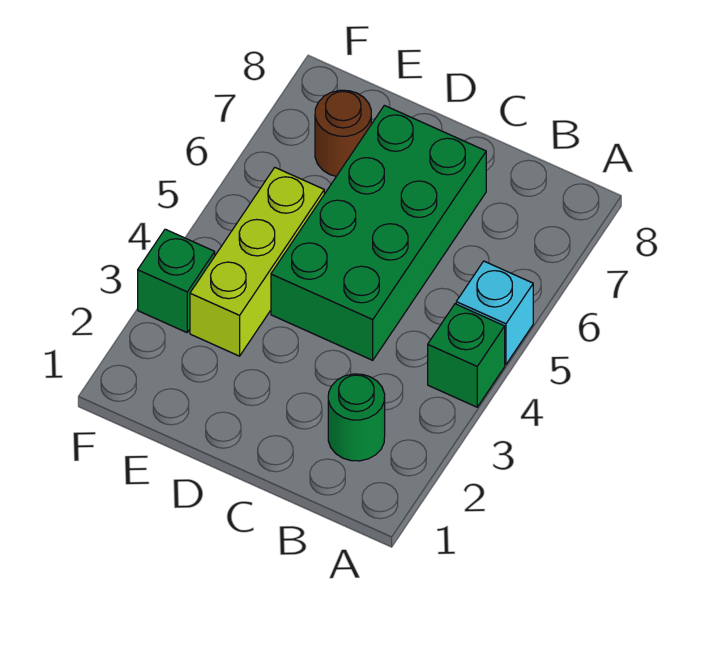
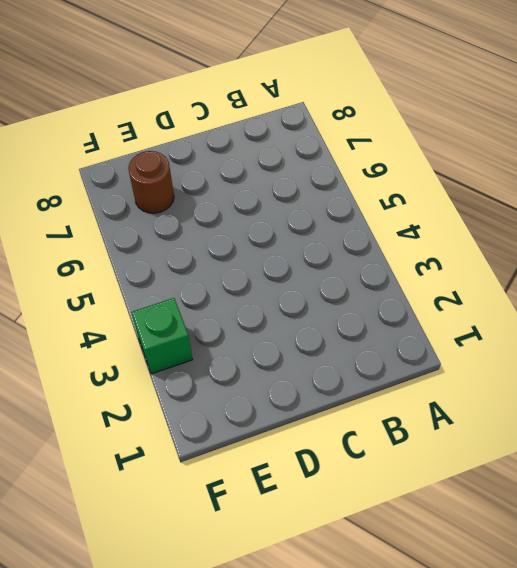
none -> green 1x1 brick [428,304,505,407]
none -> cyan 1x1 brick [456,261,533,365]

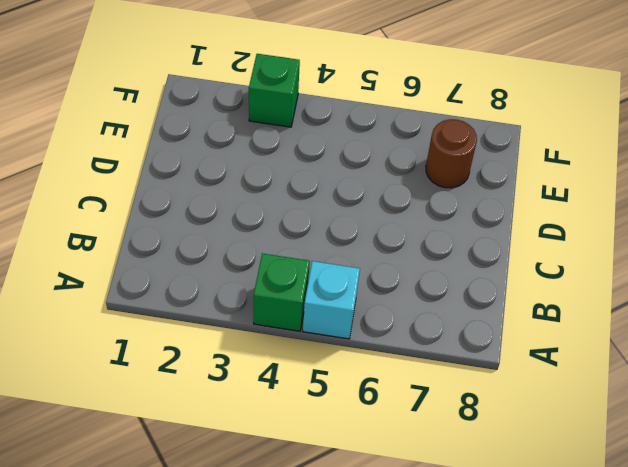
none -> green 1x1 round brick [328,374,385,461]
none -> green 2x4 brick [271,105,486,360]

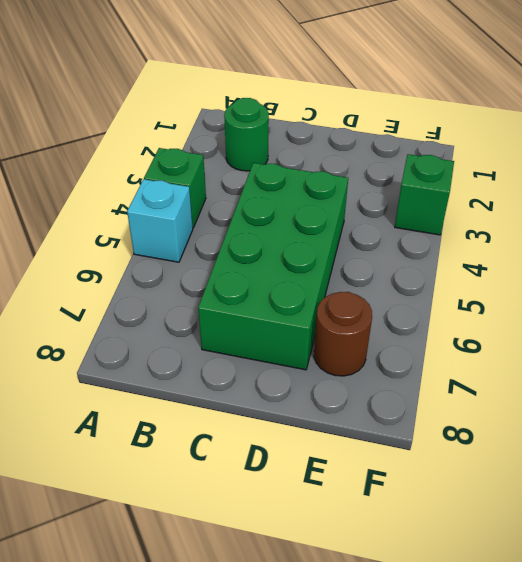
none -> lime 1x3 brick [190,168,324,356]

